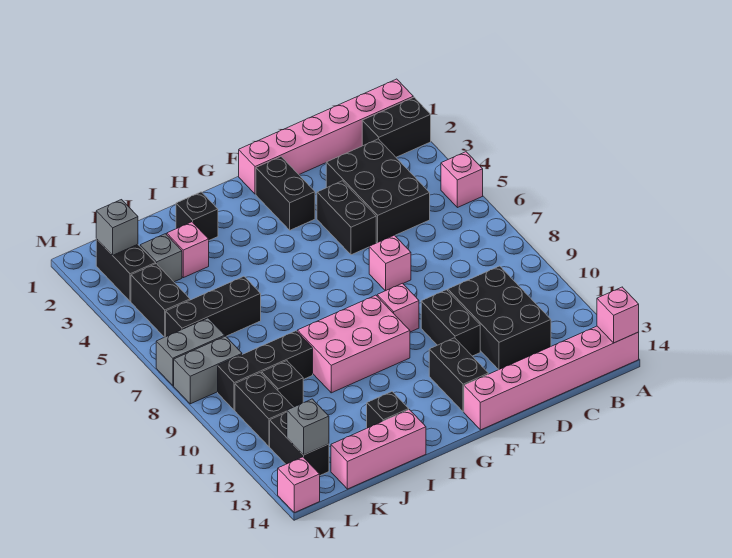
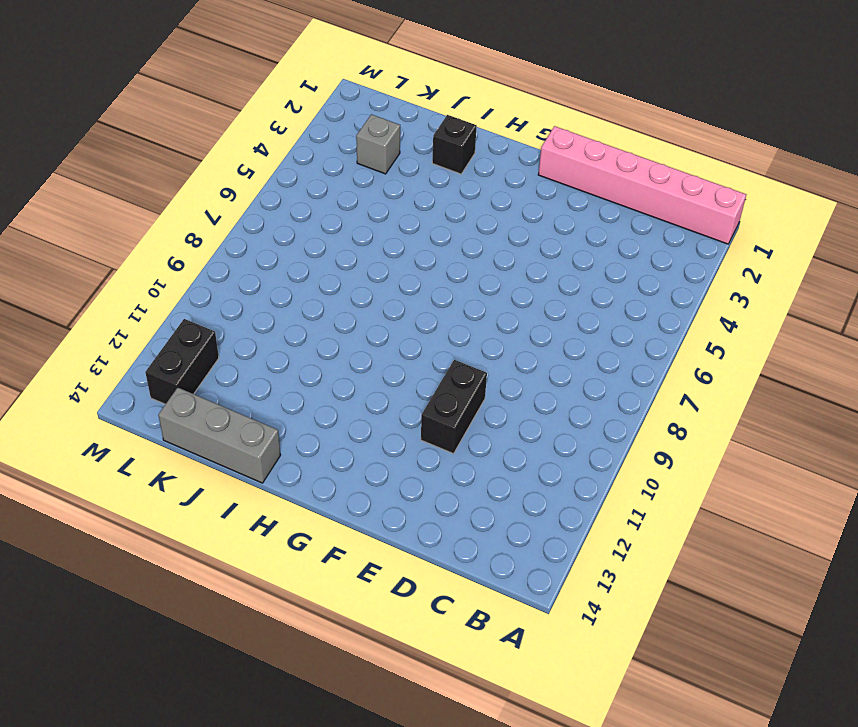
grey 1x3 brick [158,387,280,483] -> pink 1x3 brick [331,410,426,489]
none -> black 1x2 brick [362,97,431,157]
none -> pink 1x1 brick [441,152,483,208]
none -> pink 1x6 brick [464,326,639,430]
none -> black 2x3 brick [326,139,430,243]

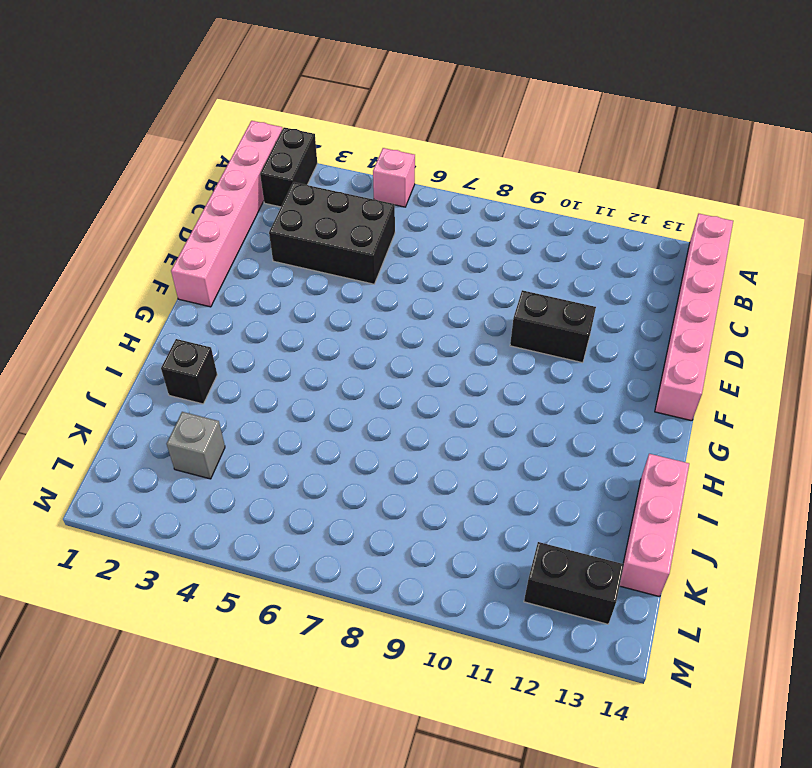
none -> black 2x3 brick [448,266,551,370]
none -> black 1x2 brick [317,181,376,255]
none -> pink 1x1 brick [369,235,411,291]
none -> black 1x2 brick [256,157,315,230]

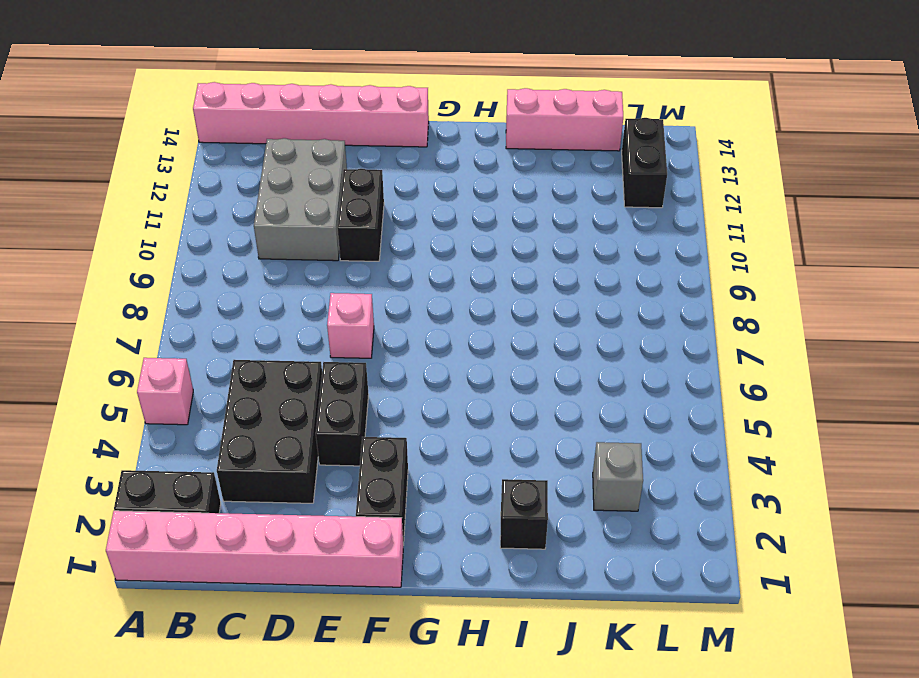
grey 2x3 brick [254,138,347,261] -> black 2x3 brick [448,266,551,370]
none -> pink 1x1 brick [377,283,419,332]
none -> black 1x2 brick [429,338,488,412]
none -> pink 2x3 brick [297,295,410,393]
none -> black 1x1 brick [367,392,409,428]

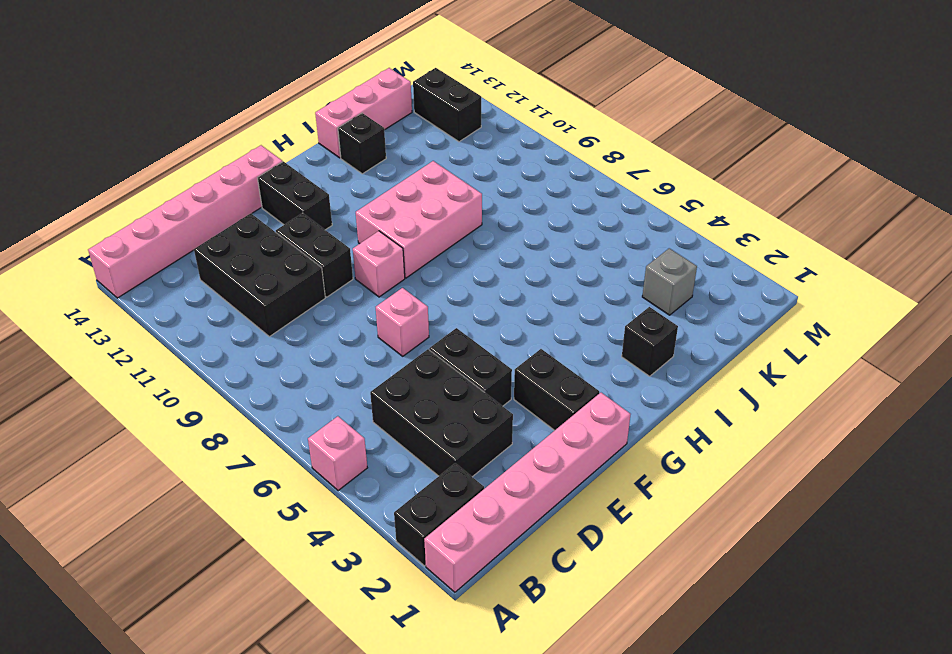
none -> pink 1x1 brick [167,222,209,278]
none -> black 1x3 brick [166,276,261,337]
none -> black 1x3 brick [218,331,313,410]
none -> black 1x1 brick [262,361,303,407]

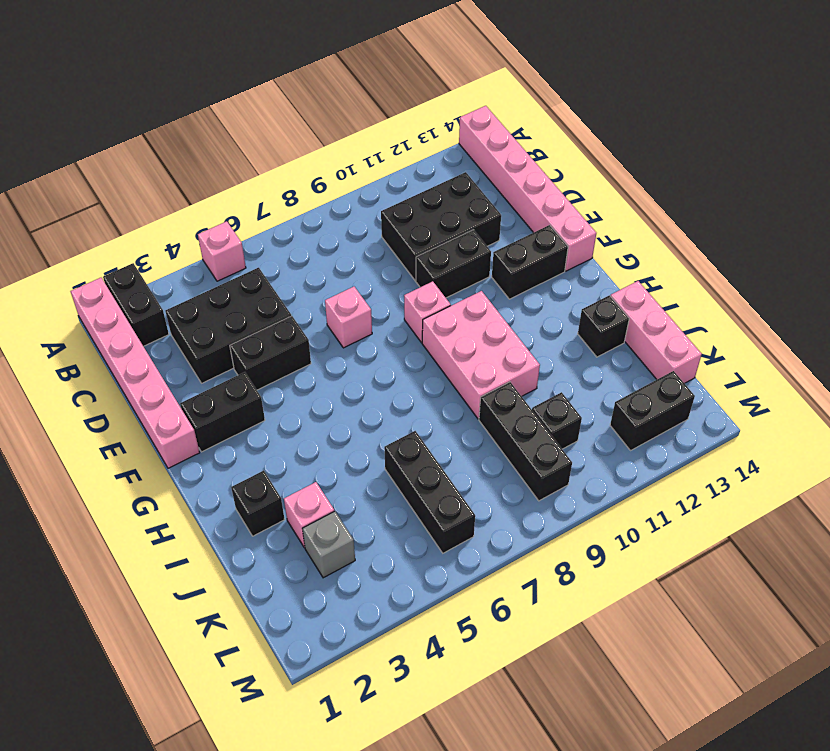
none -> black 1x2 brick [96,239,155,301]
none -> black 1x2 brick [131,264,190,337]
none -> grey 1x2 brick [156,318,225,386]
none -> grey 1x2 brick [174,336,242,404]

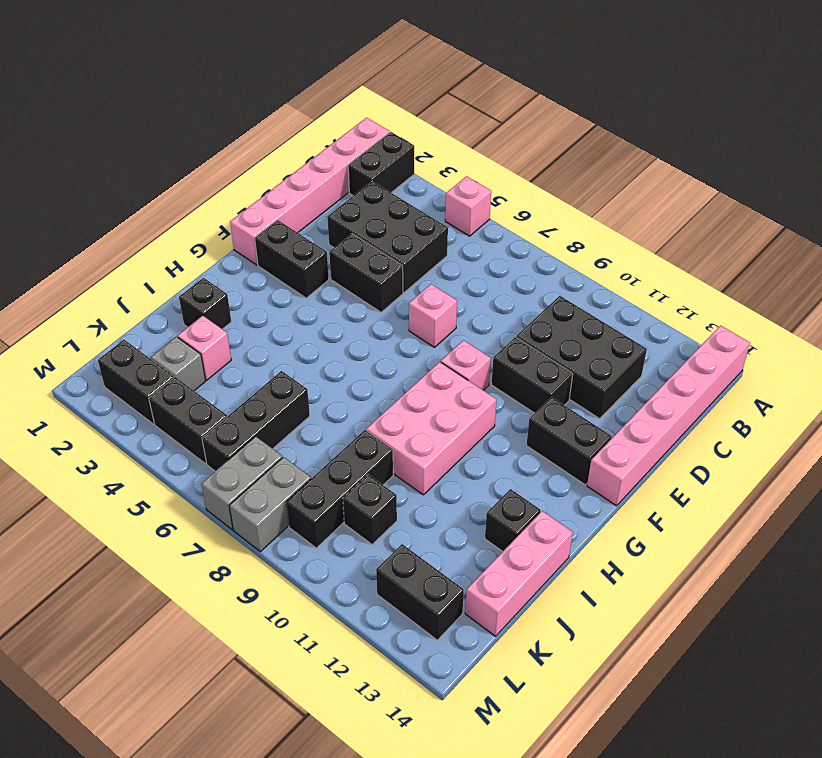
none -> black 1x2 brick [235,373,293,446]
none -> pink 1x1 brick [278,457,320,513]
none -> pink 1x1 brick [597,287,639,343]
none -> grey 1x1 brick [96,200,138,255]

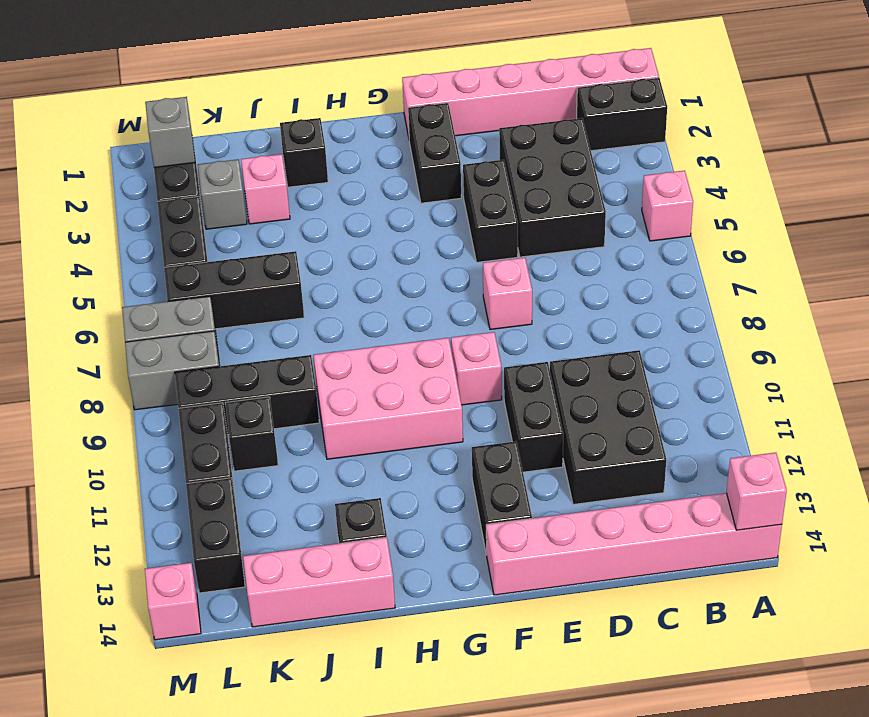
none -> grey 1x1 brick [287,399,329,455]

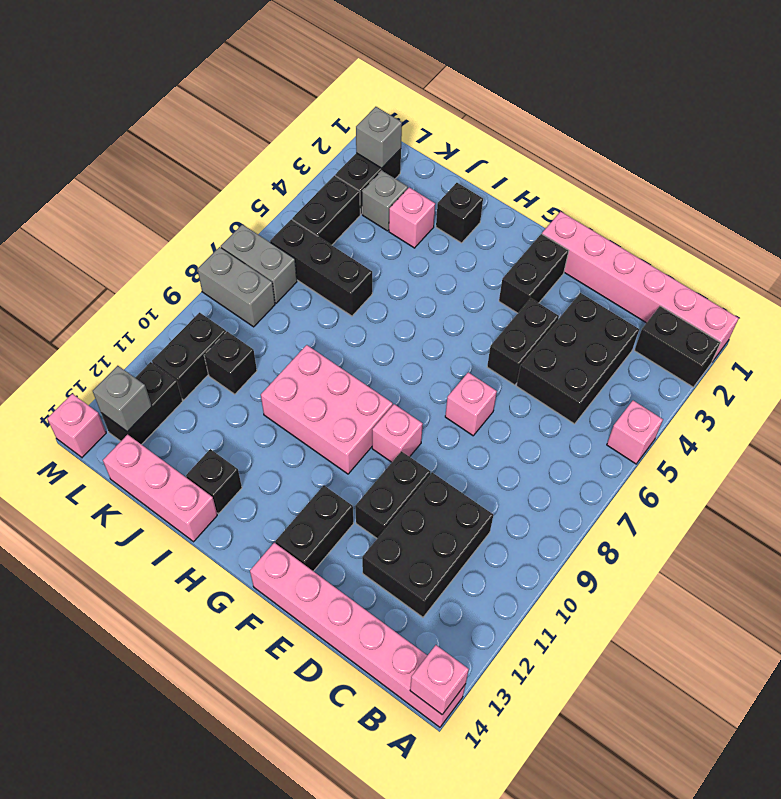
none -> black 1x3 brick [218,331,313,410]

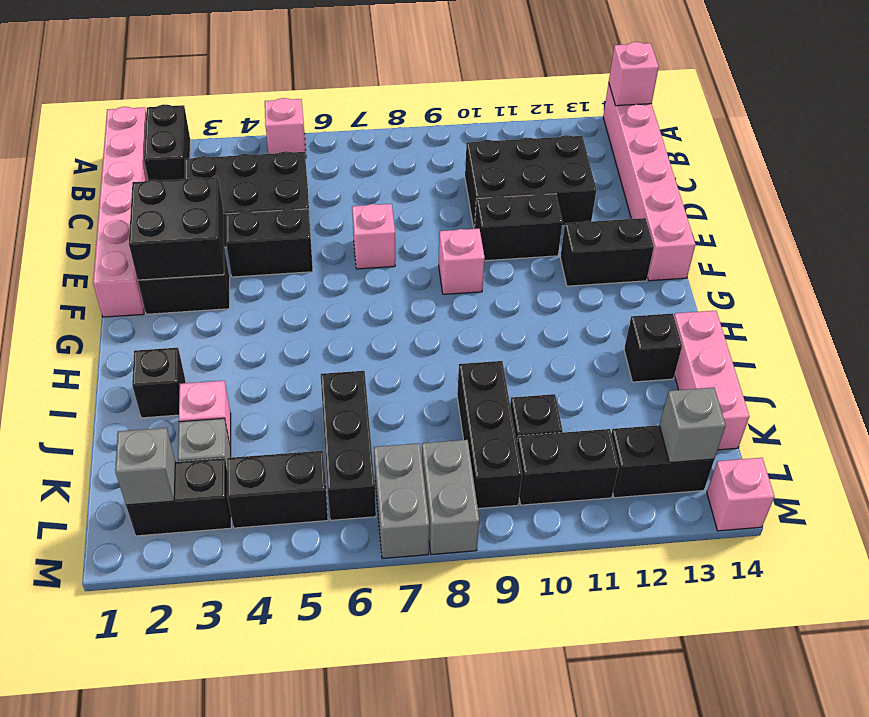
black 2x2 brick [129,177,224,280] -> none
none -> pink 2x3 brick [297,295,410,393]

